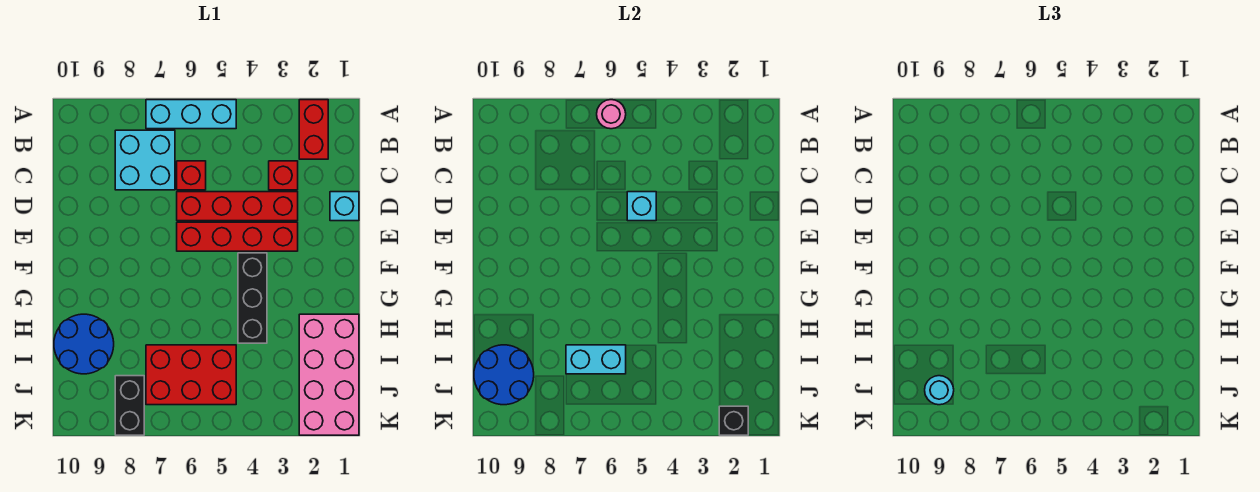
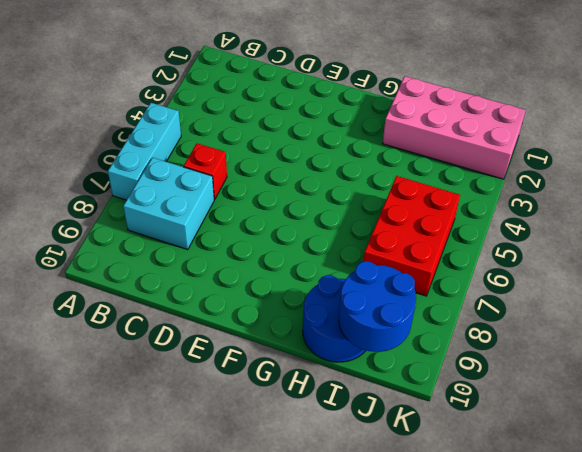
none -> red 1x2 brick [299,100,328,159]
none -> red 1x1 brick [269,161,298,190]
none -> cyan 1x1 brick [330,192,359,221]

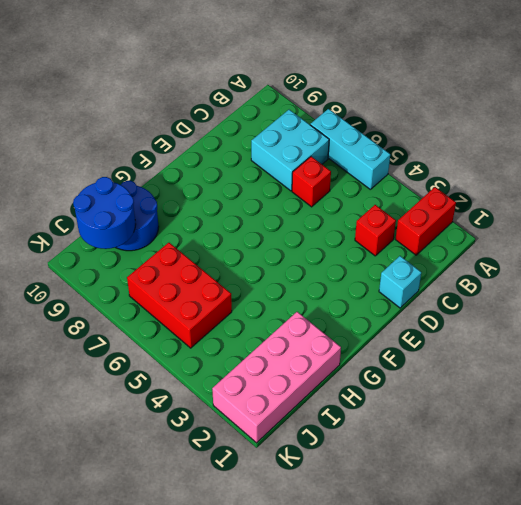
none -> red 1x4 brick [177,192,298,221]
none -> red 1x4 brick [177,222,298,251]
none -> black 1x3 brick [238,253,267,343]

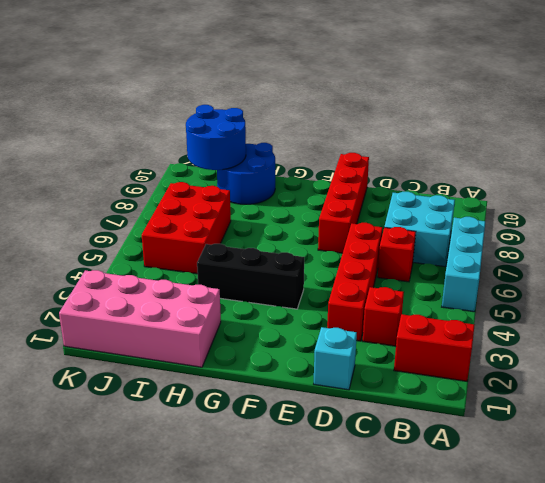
red 1x4 brick [318,153,369,253] -> red 1x4 brick moved to [177,222,298,251]
none -> black 1x2 brick [115,376,144,435]
none -> pink 1x1 round brick [597,100,626,129]
none -> cyan 1x1 brick [627,192,656,221]

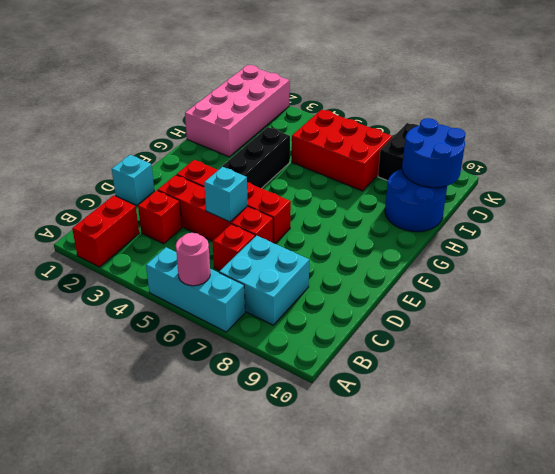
none -> cyan 1x2 brick [566,345,626,374]
none -> black 1x1 brick [719,406,748,435]
none -> cyan 1x1 round brick [925,376,954,405]

